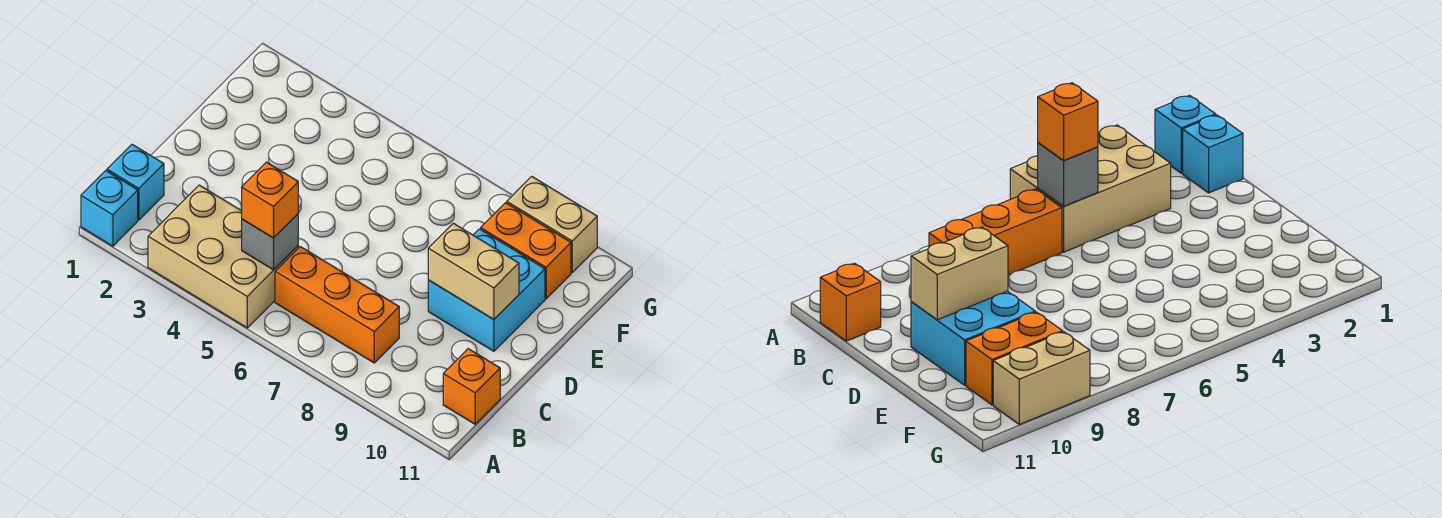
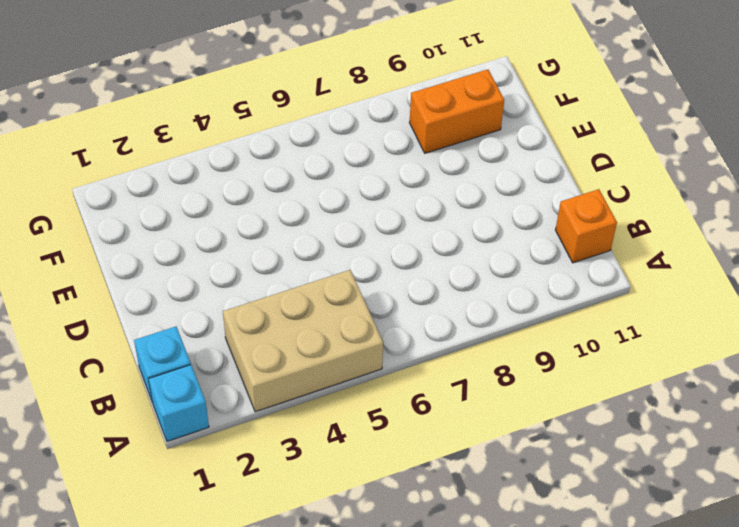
none -> orange 1x3 brick [275,247,399,363]
none -> cyan 2x2 brick [428,229,545,351]

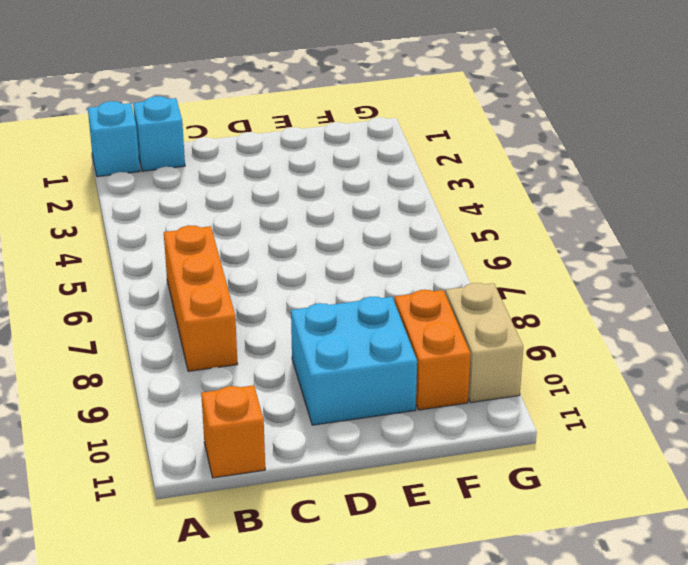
none -> tan 2x3 brick [148,185,298,328]
none -> grey 1x1 brick [242,214,298,270]

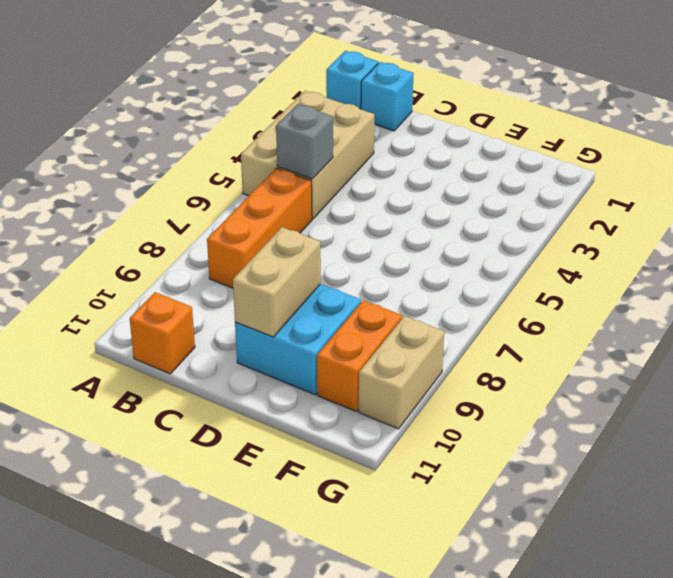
none -> orange 1x1 brick [242,162,298,238]

